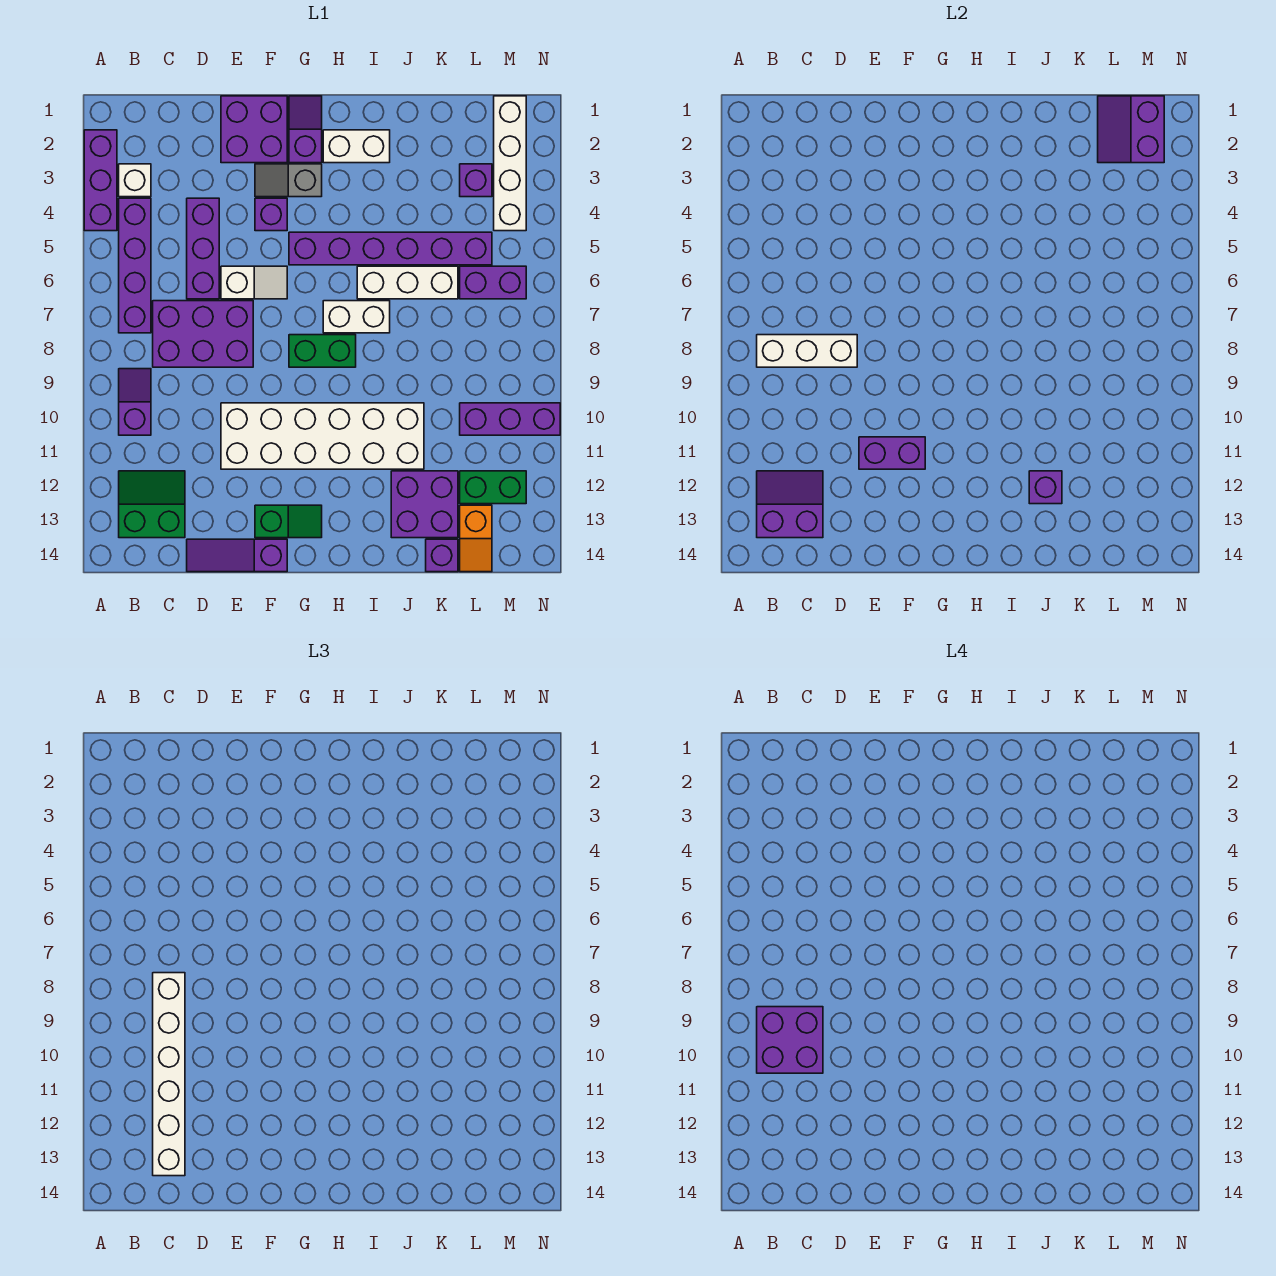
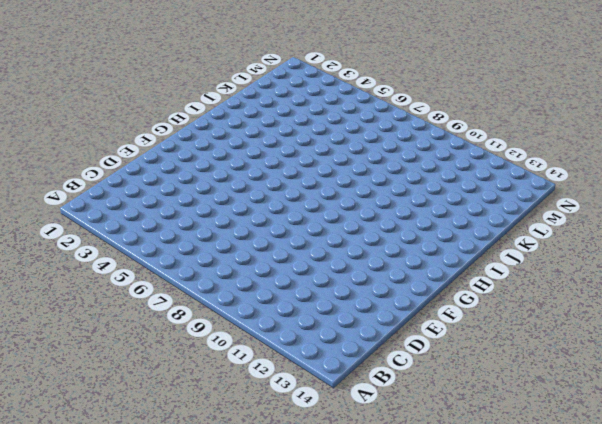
none -> purple 1x3 brick [84,130,117,231]
none -> white 1x1 brick [119,164,151,197]
none -> purple 1x4 brick [119,198,151,333]
none -> purple 1x2 slope [119,369,151,435]

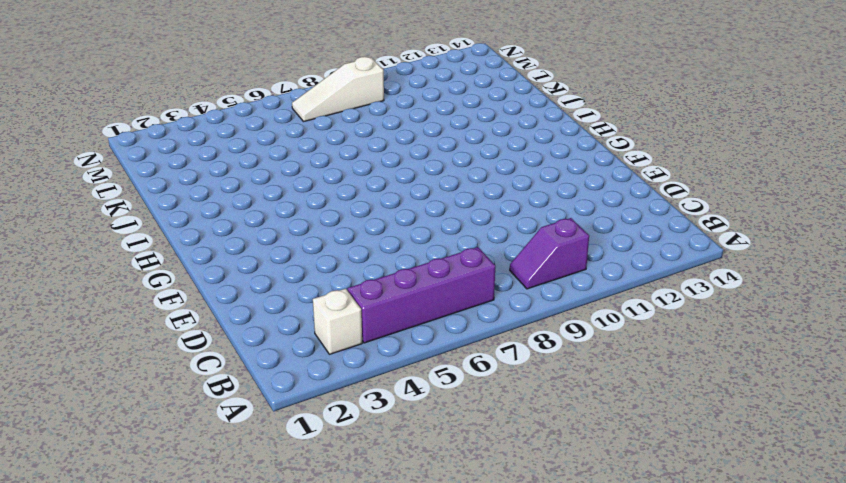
white 1x3 slope [292,57,384,121] -> none
none -> purple 1x3 brick [84,130,117,231]
none -> green 2x2 slope [119,471,185,538]
none -> purple 2x3 brick [153,301,253,367]
none -> purple 1x3 brick [187,198,219,299]

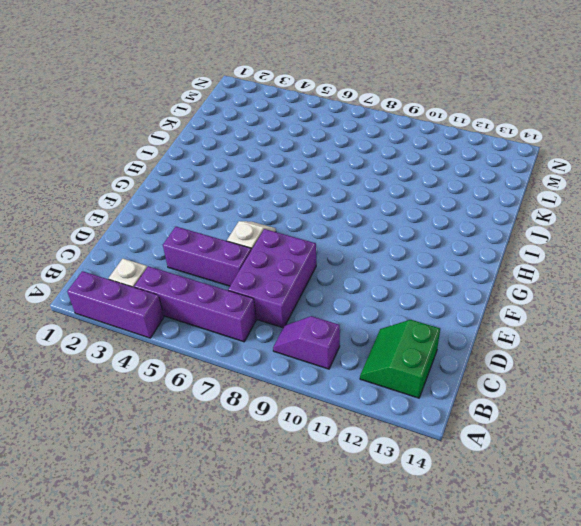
none -> purple 1x3 slope [187,539,287,572]
none -> purple 2x2 brick [221,96,287,163]
none -> white 2x6 brick [221,403,424,469]
none -> grey 1x2 slope [255,164,322,197]

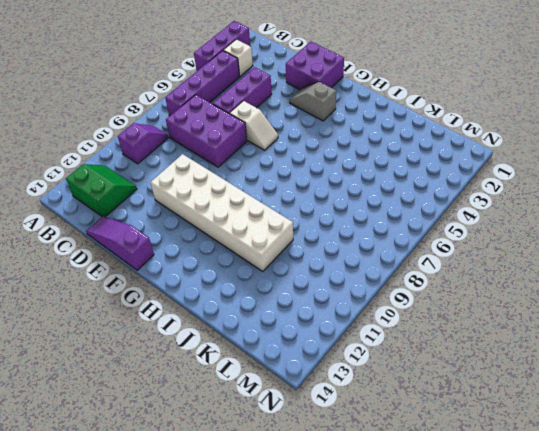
none -> purple 1x1 brick [255,198,287,231]
none -> green 1x2 slope [255,505,322,538]
none -> purple 1x2 slope [289,96,322,163]
none -> purple 1x6 brick [289,232,492,265]

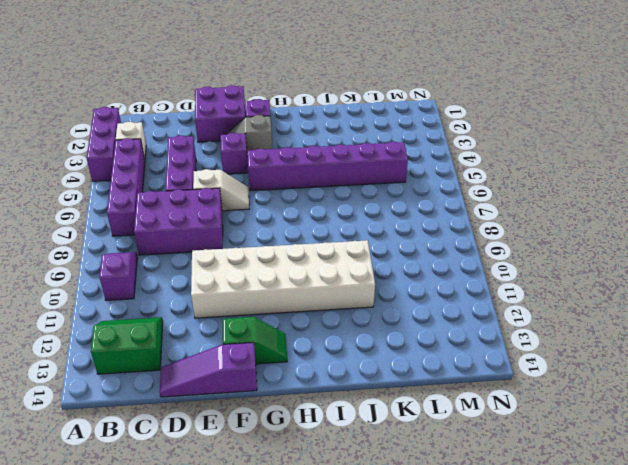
none -> green 1x2 brick [289,335,356,367]
none -> white 1x2 brick [323,130,390,163]
none -> white 1x2 brick [323,301,390,333]
none -> white 1x3 brick [357,266,458,299]

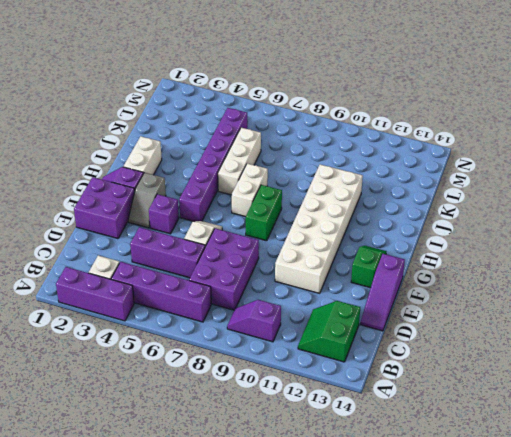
none -> purple 2x2 brick [391,471,458,538]
none -> purple 1x1 brick [426,539,458,572]
none -> purple 1x1 brick [460,164,492,197]
none -> purple 1x2 brick [460,266,526,299]

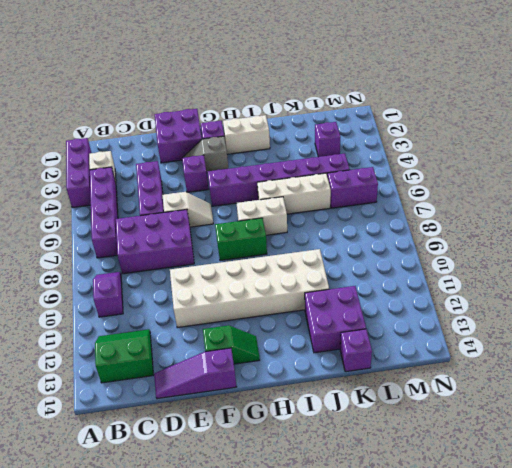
none -> purple 1x3 brick [460,403,560,435]
none -> green 1x2 brick [460,471,526,504]
none -> orange 1x2 slope [460,505,492,572]
none -> white 1x4 brick [494,96,526,231]

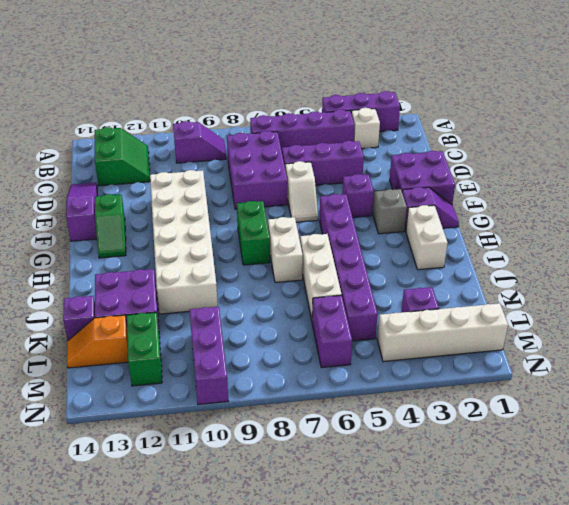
none -> white 1x3 brick [757,335,857,367]
none -> purple 2x2 slope [757,471,823,538]
none -> purple 1x2 brick [859,437,925,469]
none -> purple 1x1 brick [1029,471,1062,504]

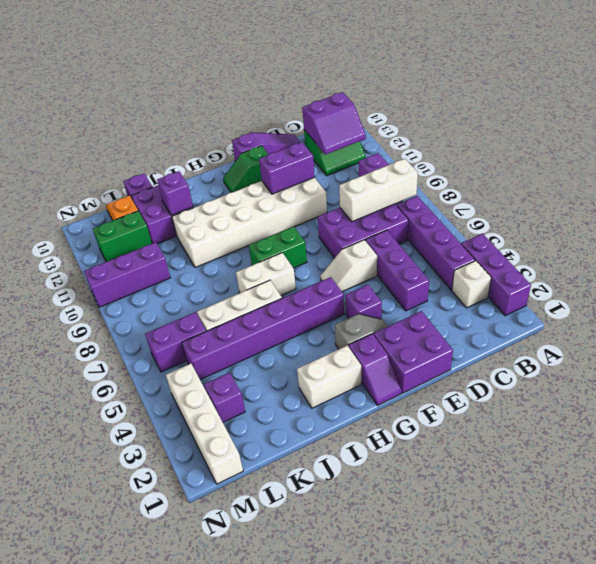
none -> purple 2x2 slope [1098,96,1164,163]
none -> white 1x6 brick [153,973,185,1176]
none -> purple 2x2 brick [757,1007,823,1073]

